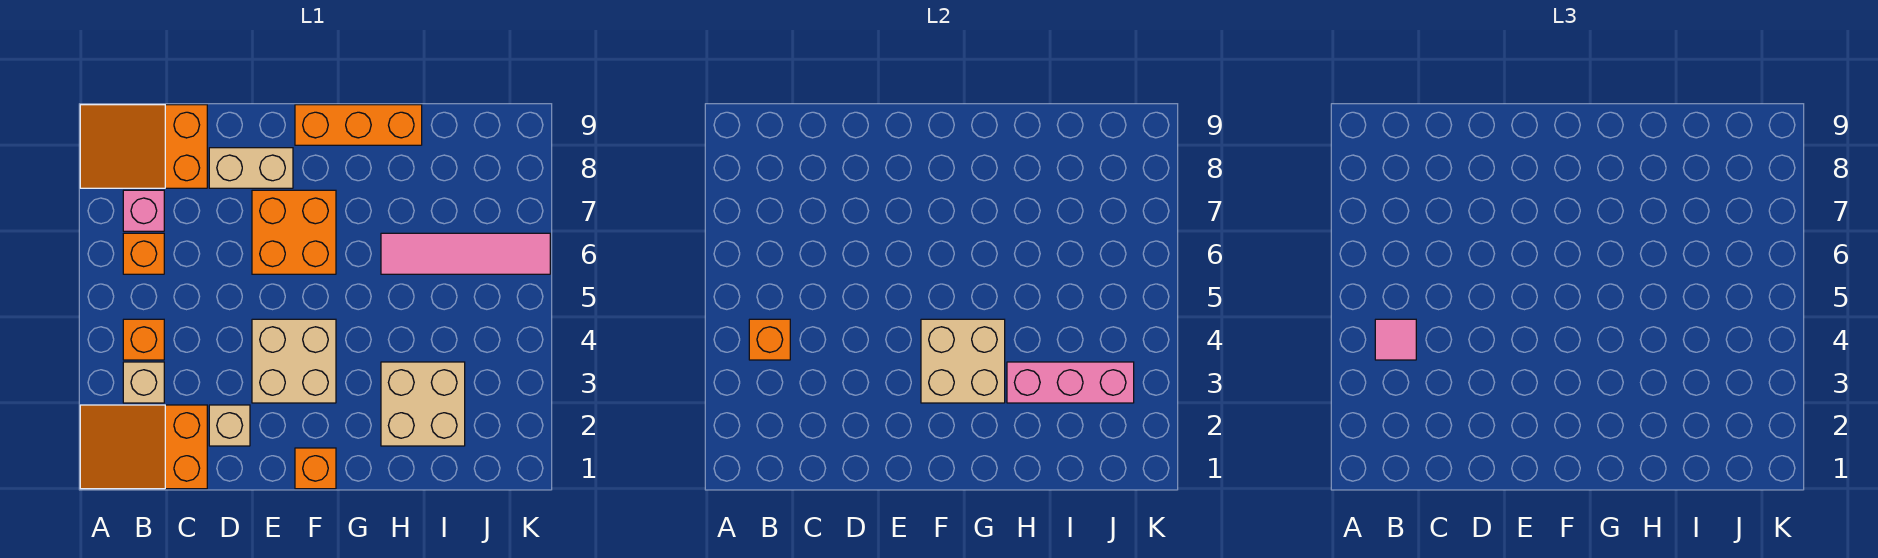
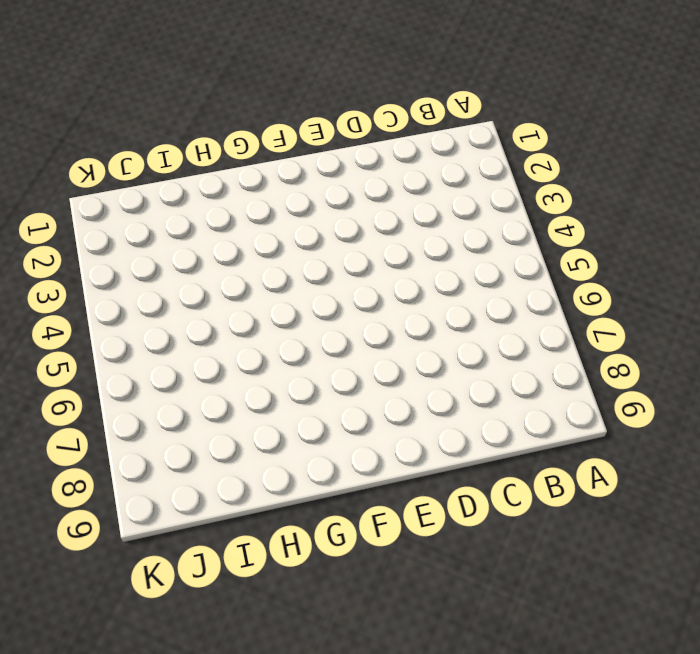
none -> orange 2x3 slope [80,405,207,489]
none -> orange 2x3 slope [80,105,207,188]
none -> tan 1x1 brick [123,362,164,403]

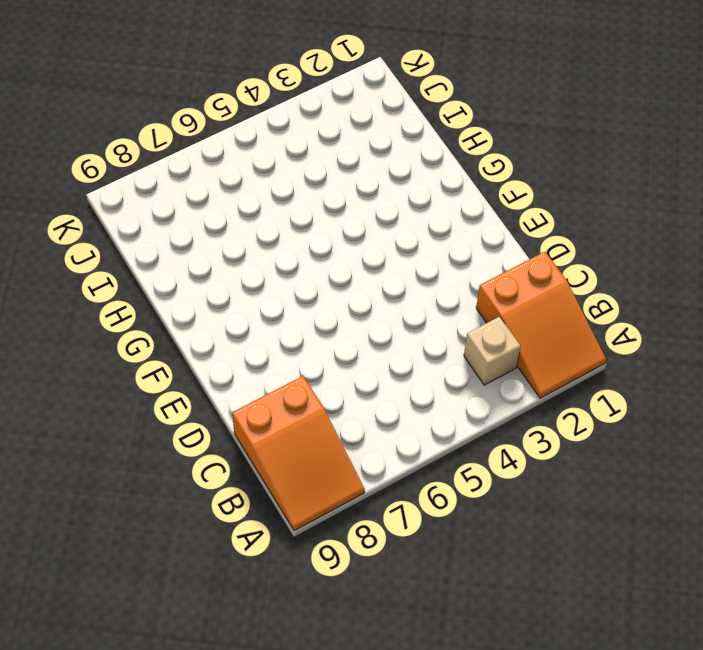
none -> orange 1x1 brick [123,319,164,360]
none -> orange 1x1 brick [123,233,164,274]
none -> pink 1x1 brick [123,190,164,231]

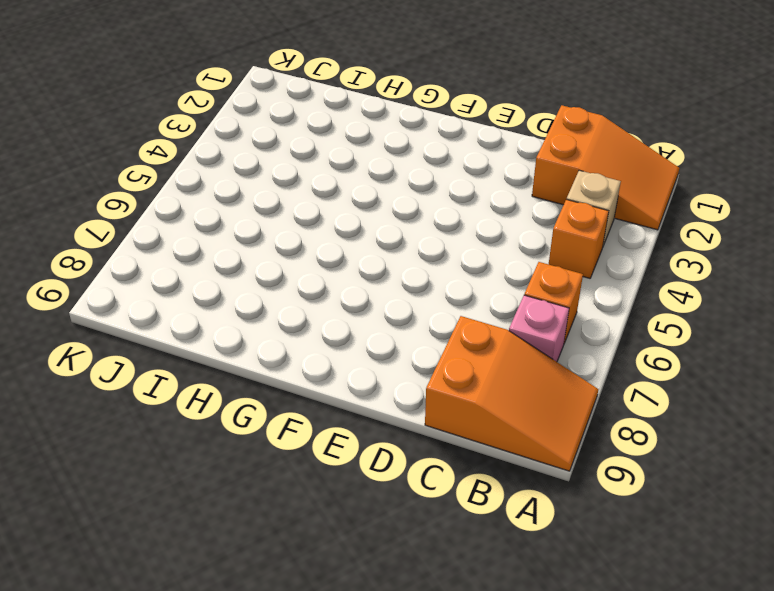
none -> tan 1x1 brick [209,405,250,446]
none -> tan 1x2 brick [209,148,293,188]
none -> tan 2x2 brick [252,319,336,403]

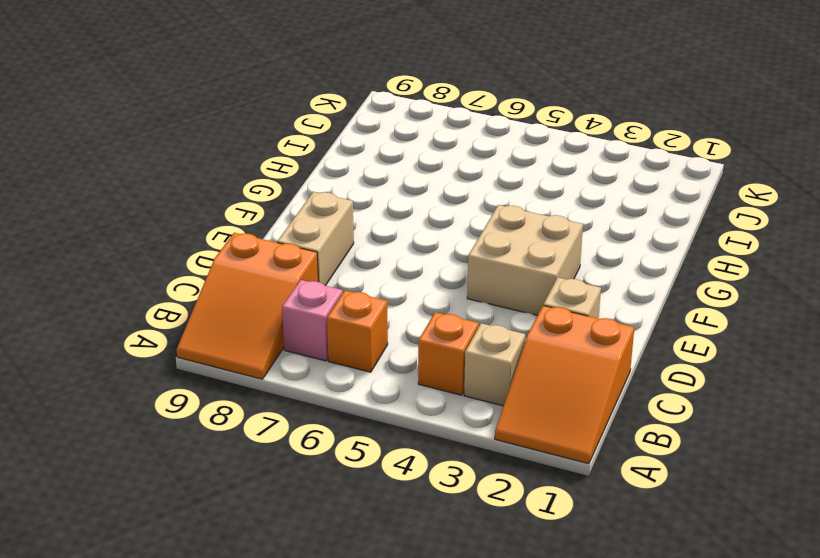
none -> orange 2x2 brick [252,190,336,274]
none -> orange 1x1 brick [295,448,336,489]
none -> orange 1x3 brick [295,105,422,145]

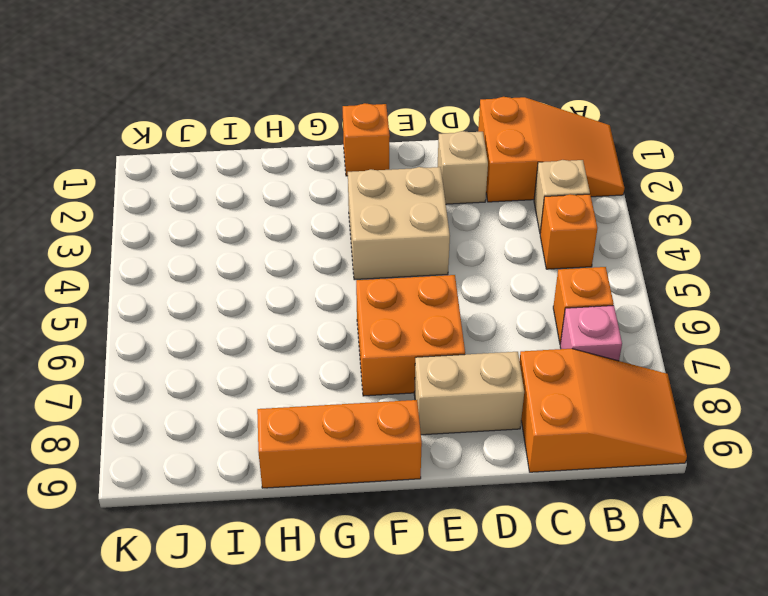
none -> tan 2x2 brick [381,362,465,446]
none -> pink 1x4 tile [381,233,550,274]
none -> orange 1x1 brick [749,319,790,360]

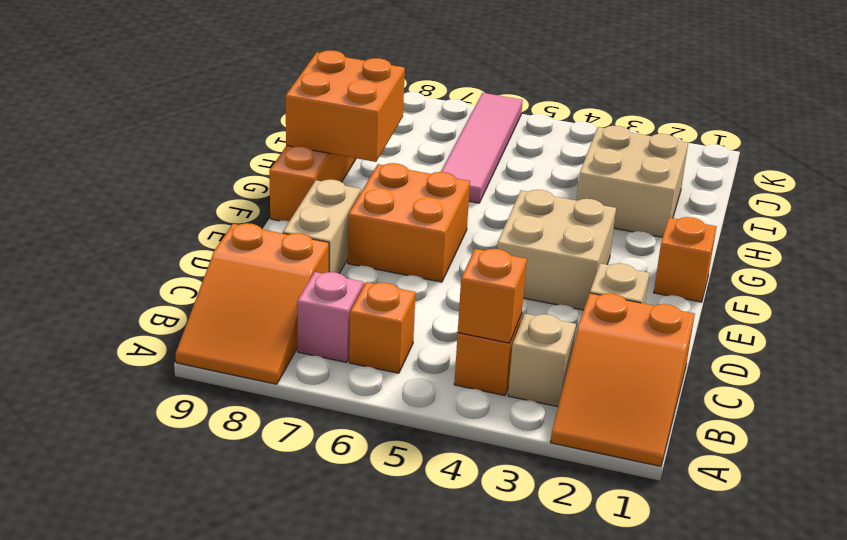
orange 2x2 brick [286,50,405,162] -> none
none -> tan 2x2 brick [921,319,1005,403]
none -> pink 1x3 brick [1007,362,1134,403]
none -> pink 1x1 tile [1375,319,1416,360]

